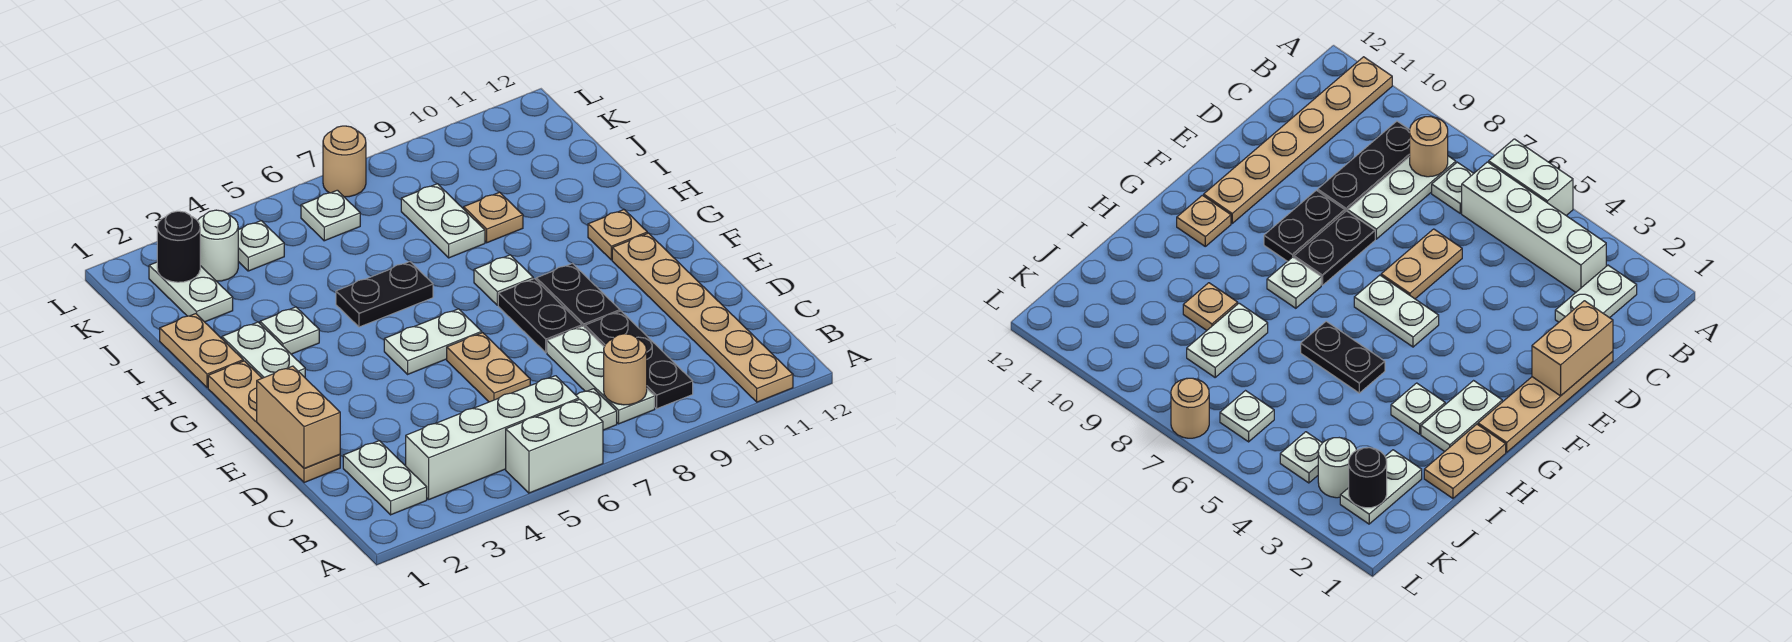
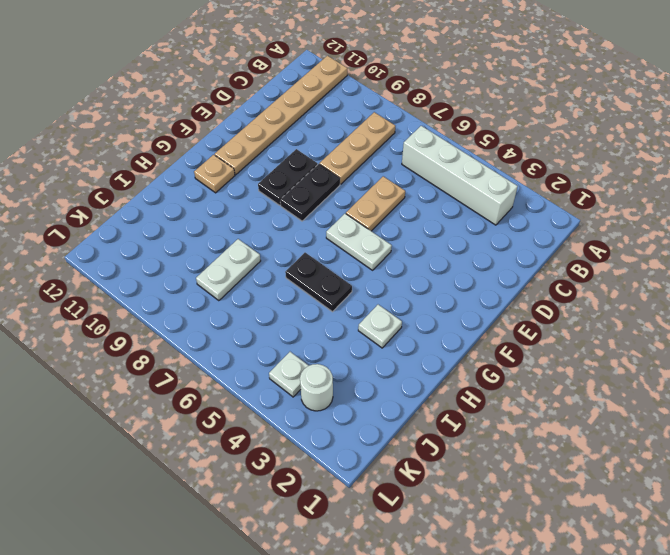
tan 1x3 plate [319,112,395,184] -> white 1x3 plate [547,326,655,424]
none -> white 1x2 brick [506,399,603,493]
none -> white 1x2 plate [343,441,427,515]
none -> white 1x1 plate [576,389,617,430]

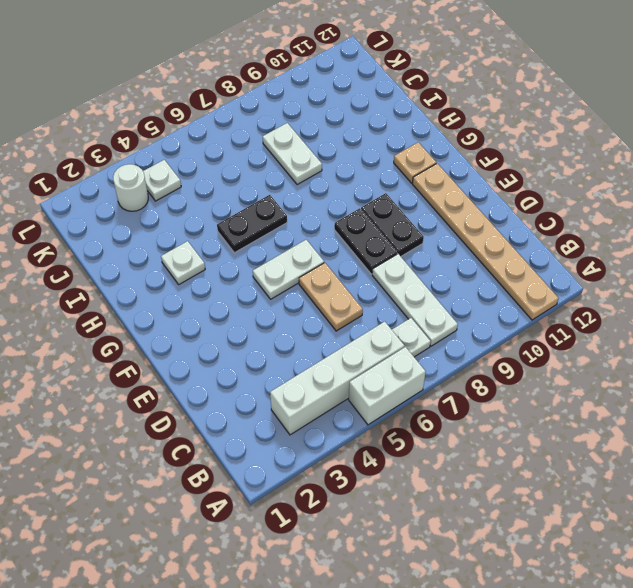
none -> white 1x2 plate [343,441,427,515]
none -> black 1x3 plate [585,311,693,409]
none -> tan 1x4 plate [208,361,340,483]

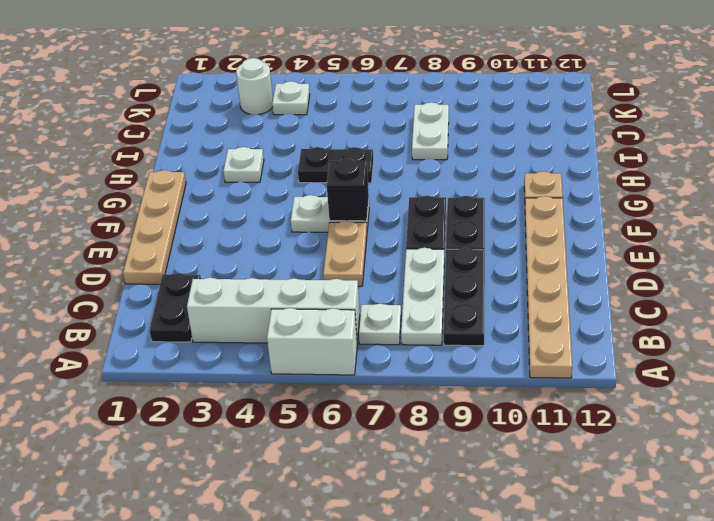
black 1x2 plate [150,273,201,342] -> white 1x2 plate [343,441,427,515]
black 1x1 brick [327,159,369,221] -> none
none -> white 1x2 plate [222,322,305,378]
none -> white 1x1 plate [474,255,533,305]
none -> tan 1x2 plate [160,314,243,388]

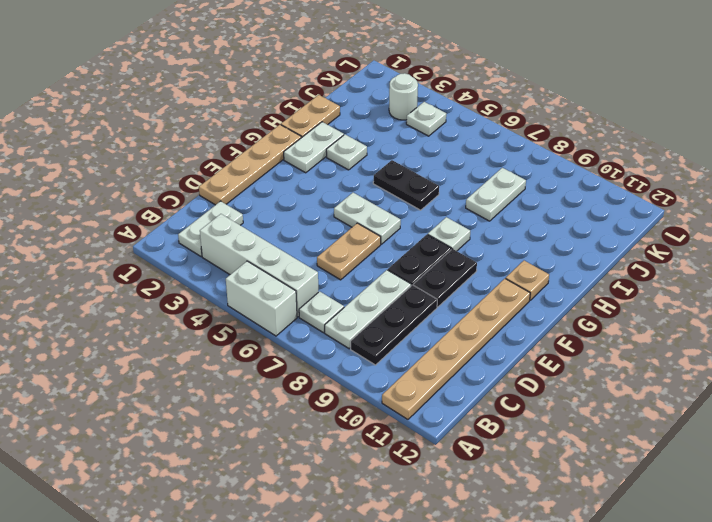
none -> tan 1x1 plate [464,192,523,243]
none -> white 1x2 plate [149,262,233,322]
none -> white 1x1 plate [301,190,360,241]

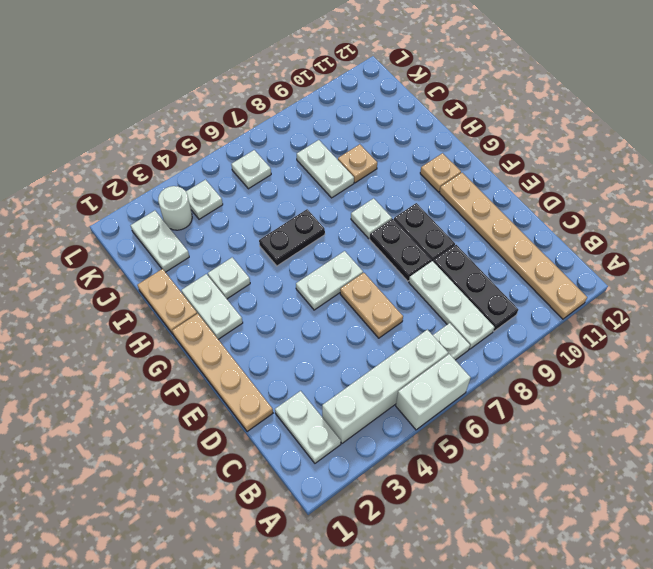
none -> tan 1x1 round brick [323,126,366,197]
none -> tan 1x1 round brick [604,334,647,405]
none -> tan 1x2 brick [257,366,340,468]

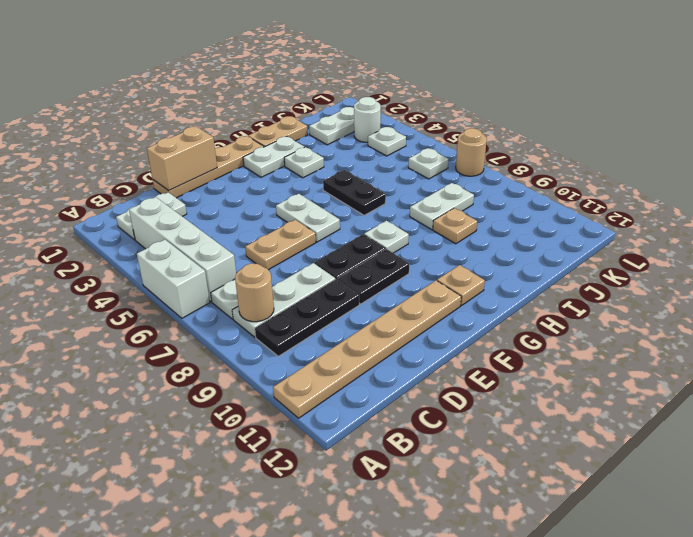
none -> black 1x1 round brick [157,211,200,282]

